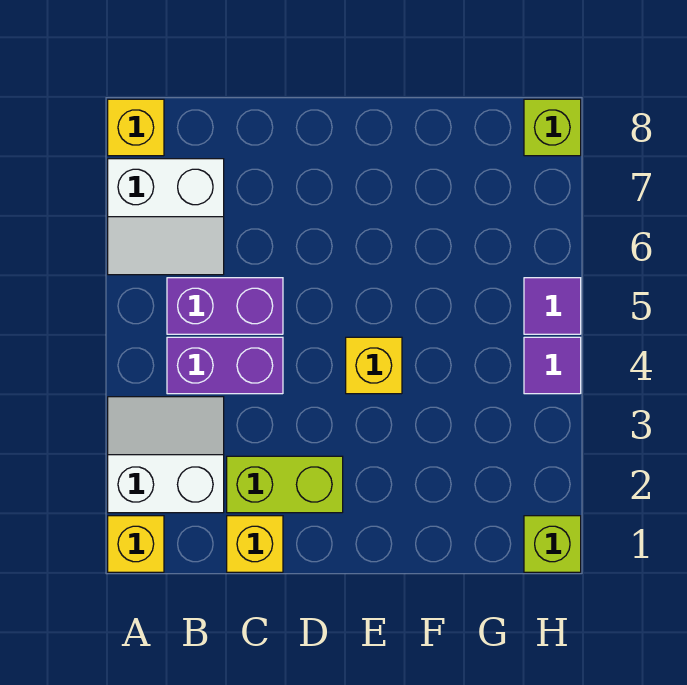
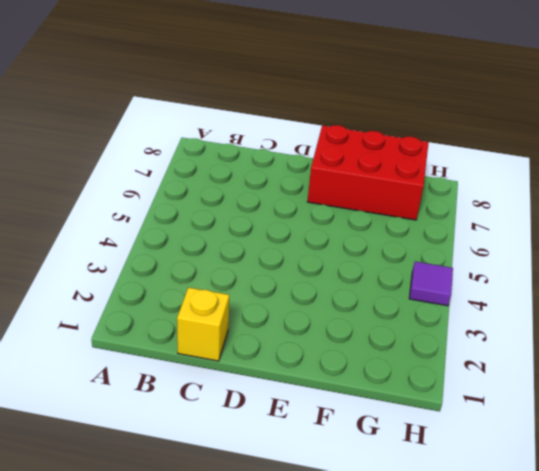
red 2x3 brick [307,125,429,220] -> none
none -> yellow 1x1 brick [108,516,164,572]
none -> white 2x2 slope [108,397,224,513]
none -> white 2x2 slope [108,159,224,275]

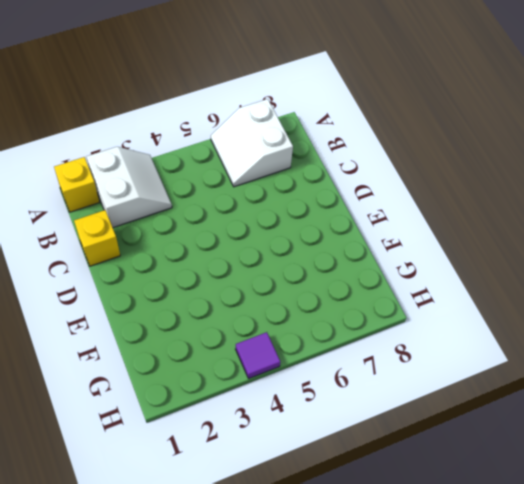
none -> yellow 1x1 brick [108,99,164,156]
none -> purple 1x2 brick [167,337,283,394]
none -> purple 1x2 brick [167,278,283,334]

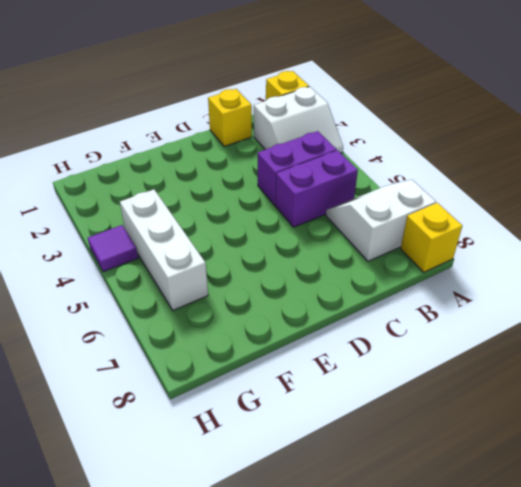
white 1x3 brick [120,189,208,310] -> none
none -> lime 1x2 brick [227,456,343,513]
none -> yellow 1x1 brick [346,337,402,394]
none -> lime 1x1 brick [524,516,581,572]

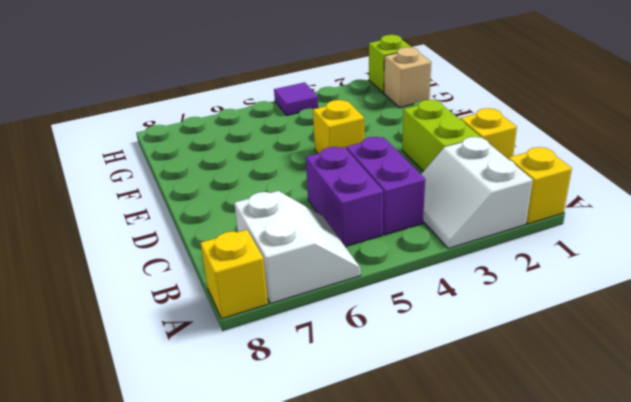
tan 1x1 brick [384,47,431,108] -> none
none -> purple 1x1 tile [524,278,581,334]
none -> lime 1x1 brick [524,99,581,156]

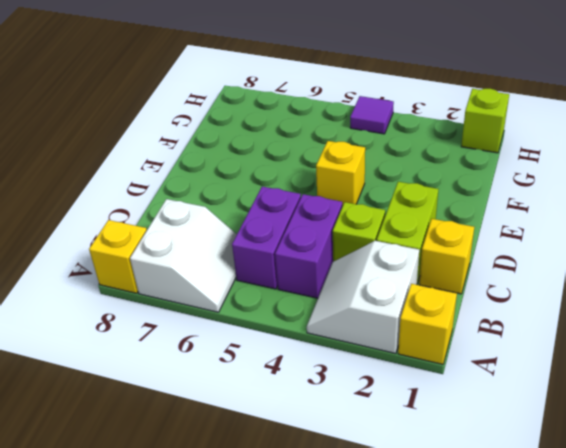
lime 1x1 brick [333,202,385,261] -> lime 1x1 brick moved to [524,99,581,156]
none -> purple 1x1 tile [524,278,581,334]

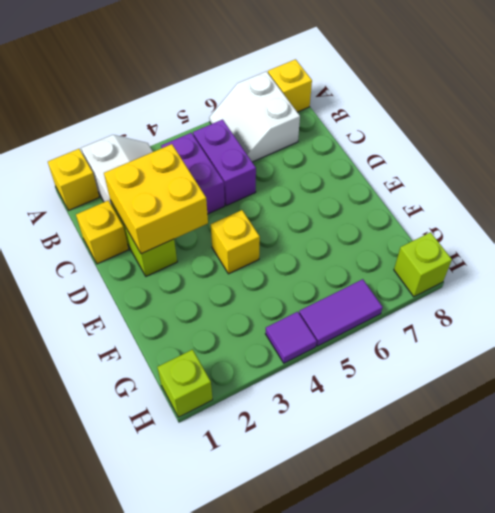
yellow 2x2 brick [104,144,208,254] -> none
purple 1x2 tile [299,279,383,346] -> purple 1x1 tile [524,278,581,334]

